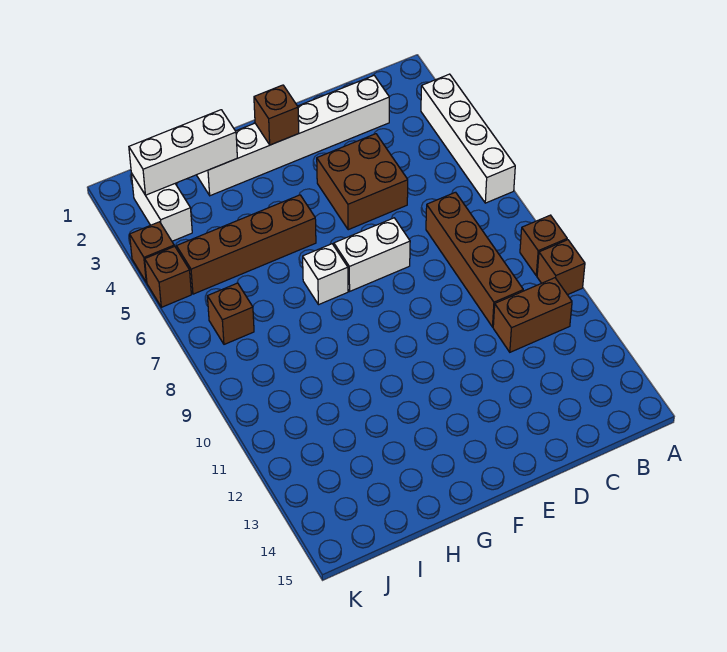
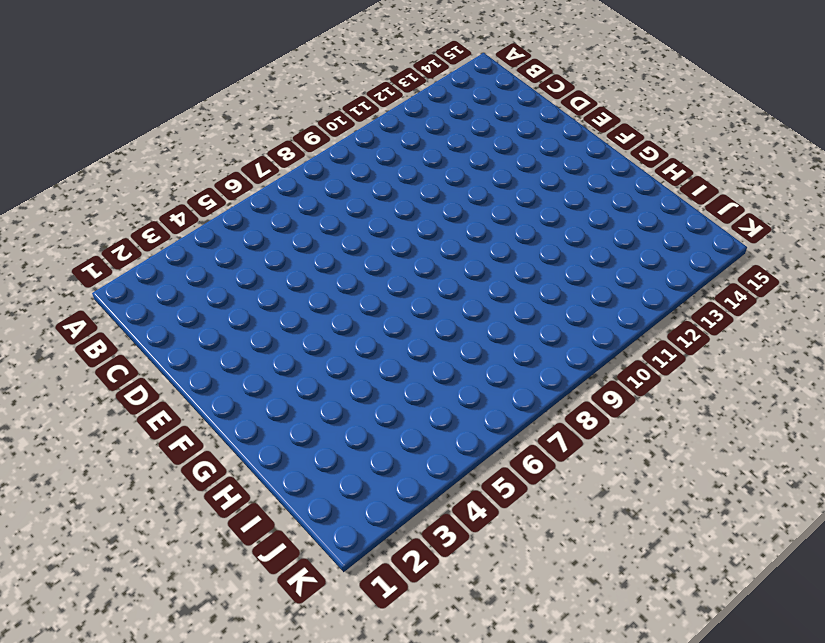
none -> white 1x4 brick [421,74,515,203]
none -> brown 1x1 brick [520,215,567,276]
none -> brown 1x1 brick [537,240,585,295]

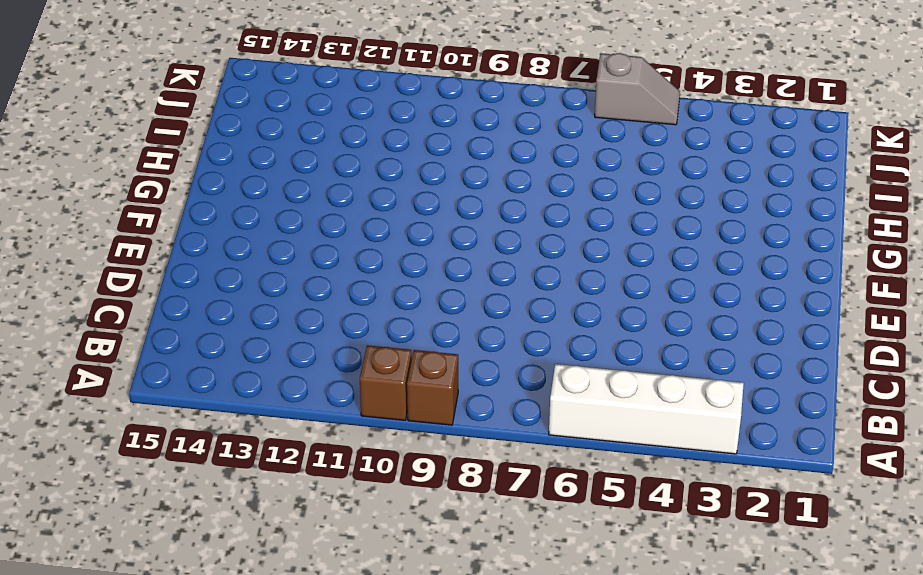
grey 1x2 slope [595,53,680,125] -> brown 1x1 brick [145,246,191,307]
none -> brown 1x2 brick [493,278,572,352]
none -> white 1x6 brick [197,76,389,196]
none -> brown 1x4 brick [426,192,523,327]

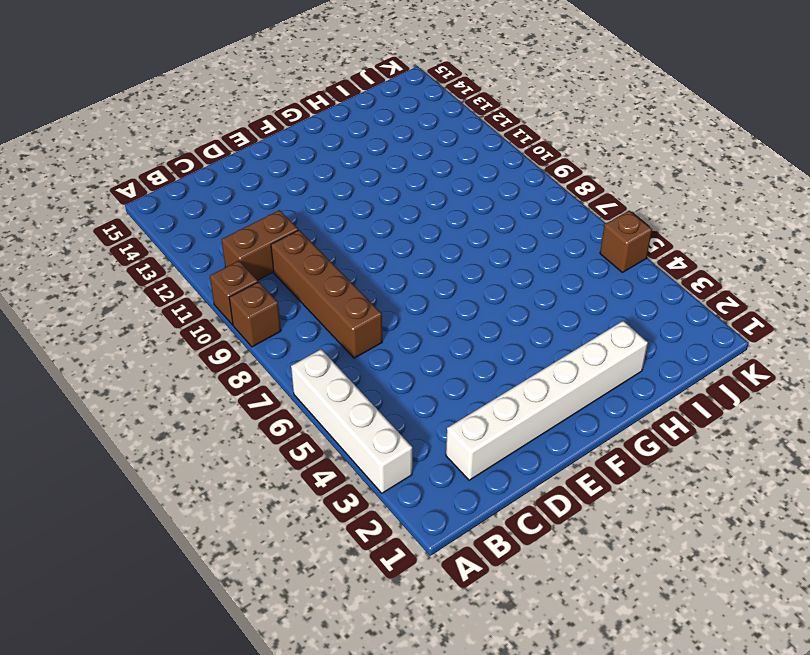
none -> brown 2x2 brick [317,134,408,230]
none -> white 1x2 brick [334,218,410,291]
none -> brown 1x4 brick [177,195,316,294]

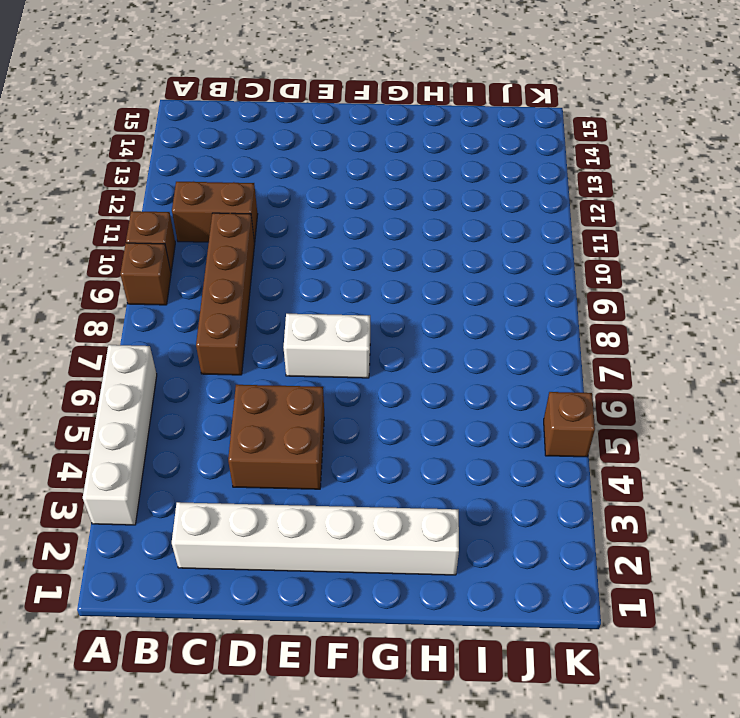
none -> brown 1x4 brick [177,195,316,294]
none -> white 1x1 brick [303,244,348,305]
none -> white 1x2 brick [131,173,192,241]

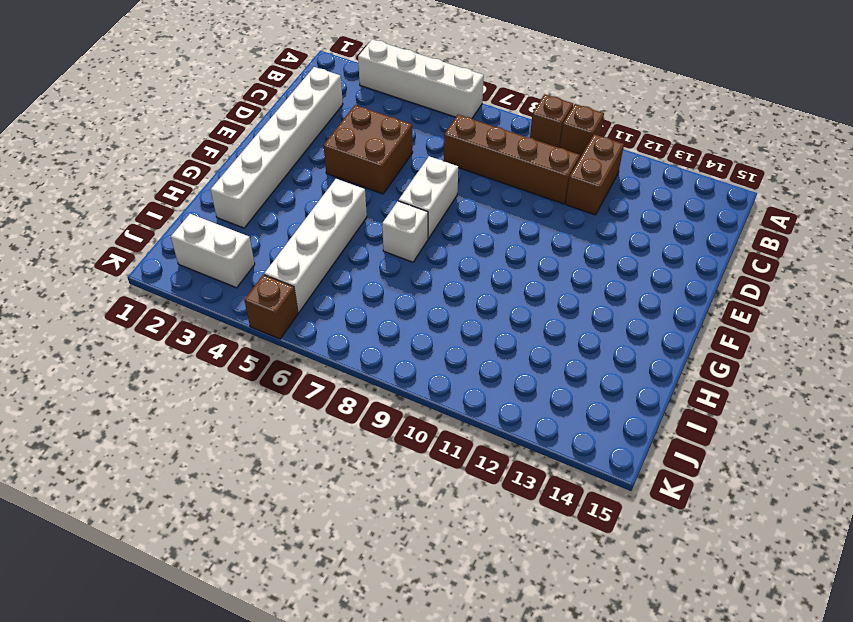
white 1x4 brick [264,179,367,313] -> brown 1x4 brick [177,195,316,294]
none -> brown 1x1 brick [207,283,254,344]
none -> brown 1x1 brick [130,222,174,282]
none -> brown 1x1 brick [254,85,299,145]

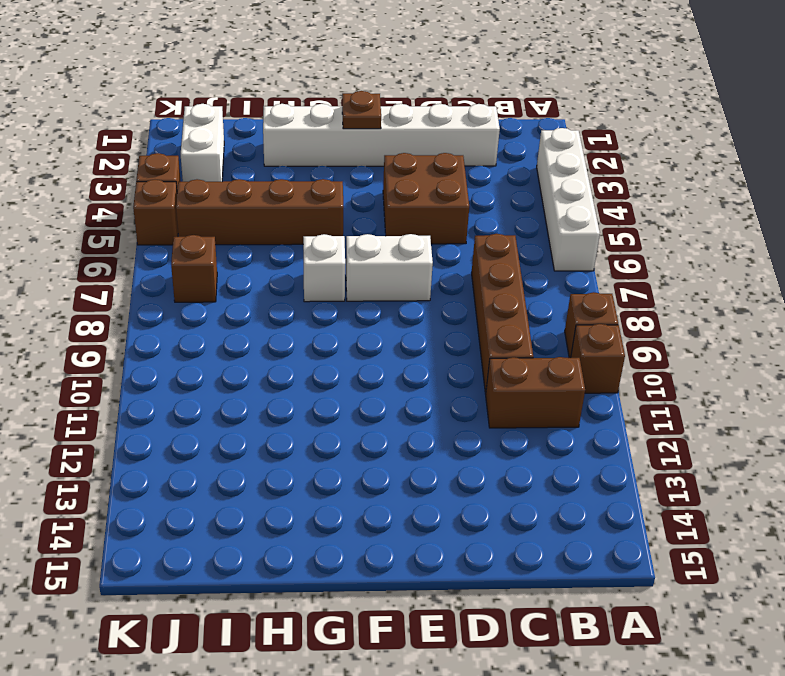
brown 1x1 plate [342,91,381,129] -> brown 1x1 brick [254,85,299,145]
none -> white 1x3 brick [129,110,237,195]

